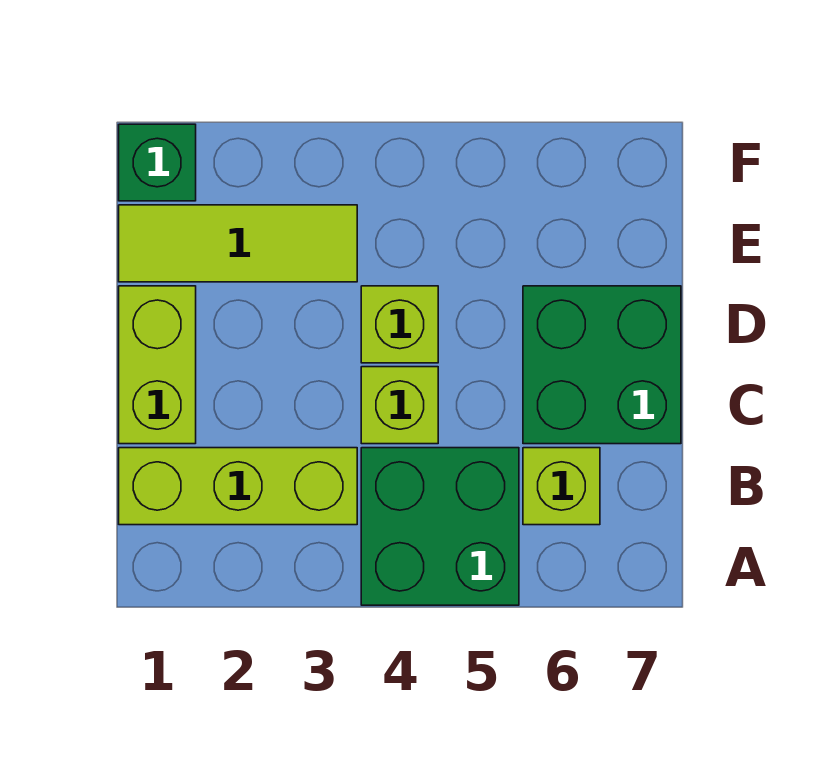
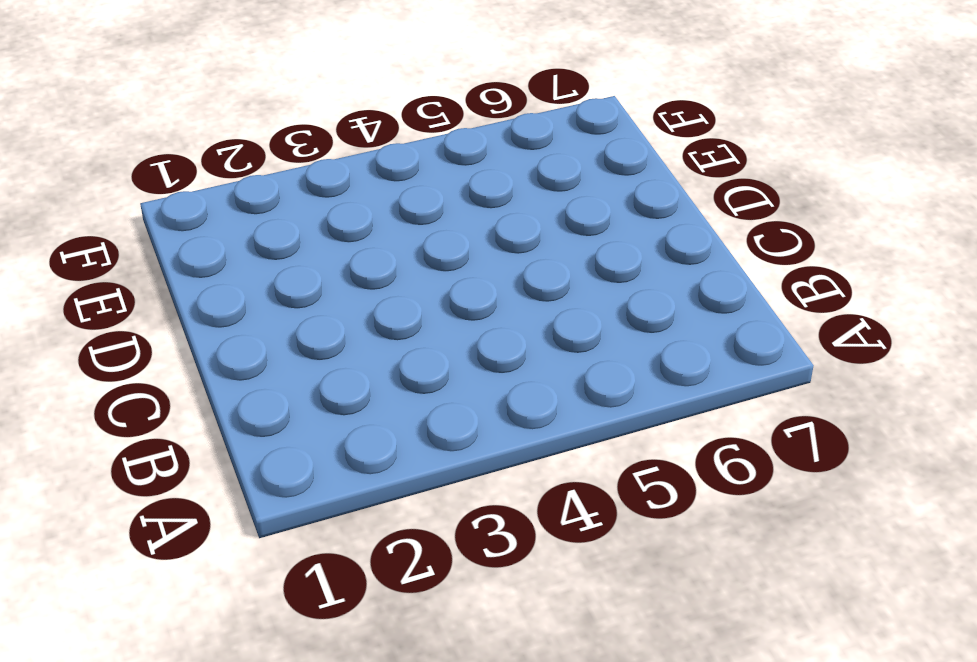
none -> green 2x2 brick [361,448,519,605]
none -> lime 1x3 brick [119,448,357,525]

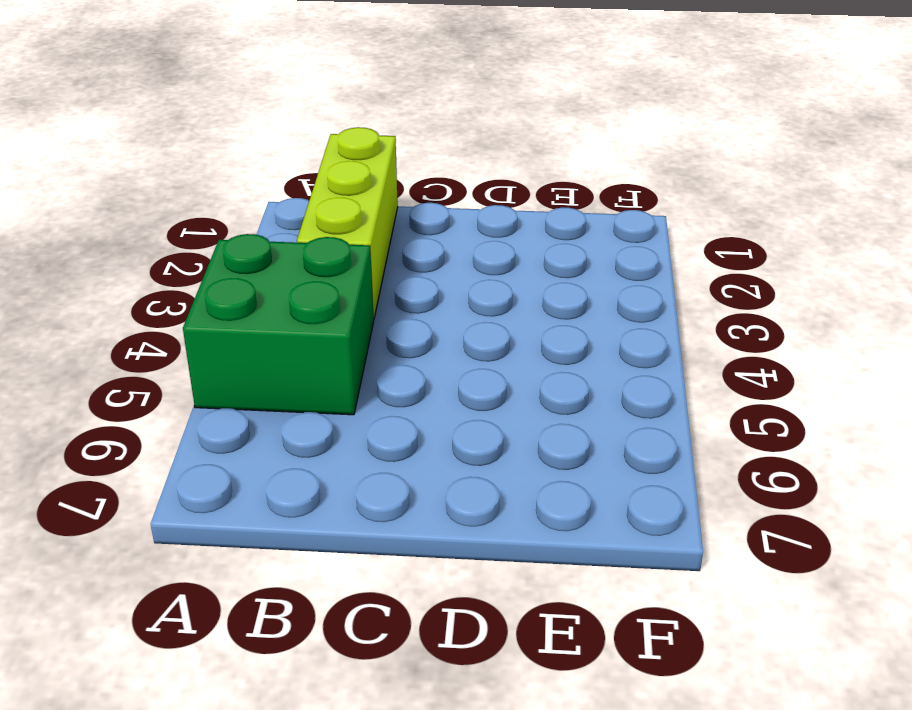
none -> lime 1x1 brick [523,448,600,525]
none -> lime 1x2 brick [119,286,196,444]

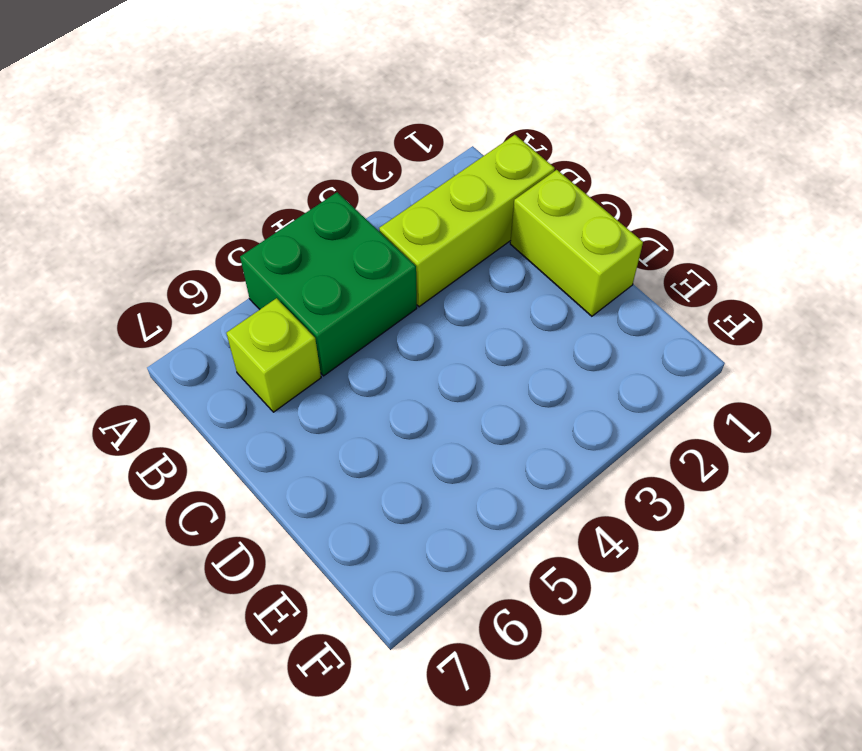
none -> lime 1x1 brick [361,367,438,444]
none -> green 2x2 brick [523,286,681,444]

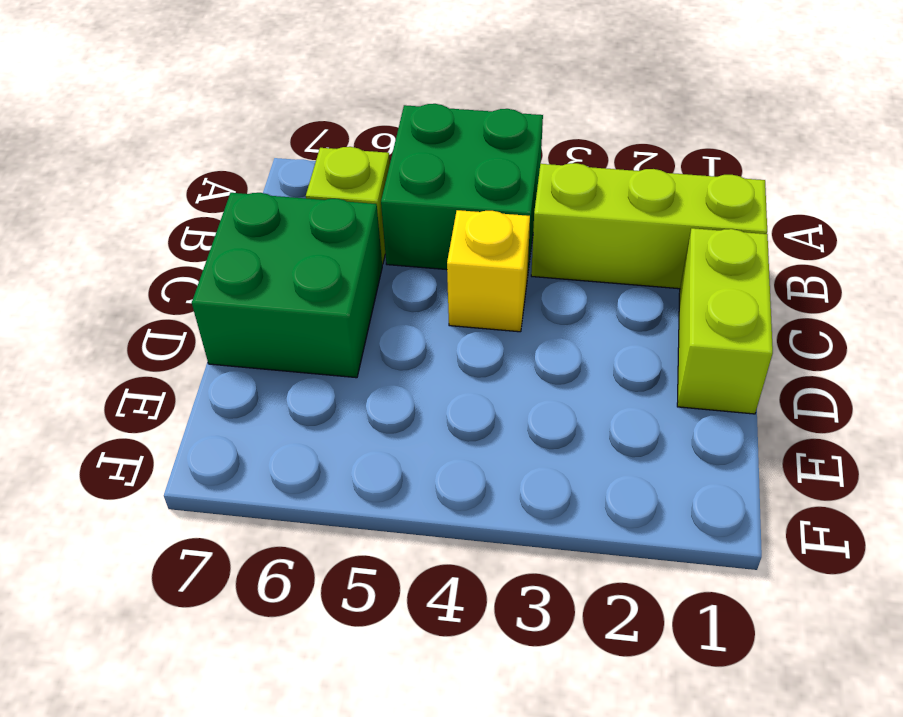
yellow 1x1 brick [447,210,530,332] -> lime 1x1 brick [361,367,438,444]
none -> lime 1x1 brick [361,286,438,363]
none -> lime 1x3 tile [119,205,357,282]

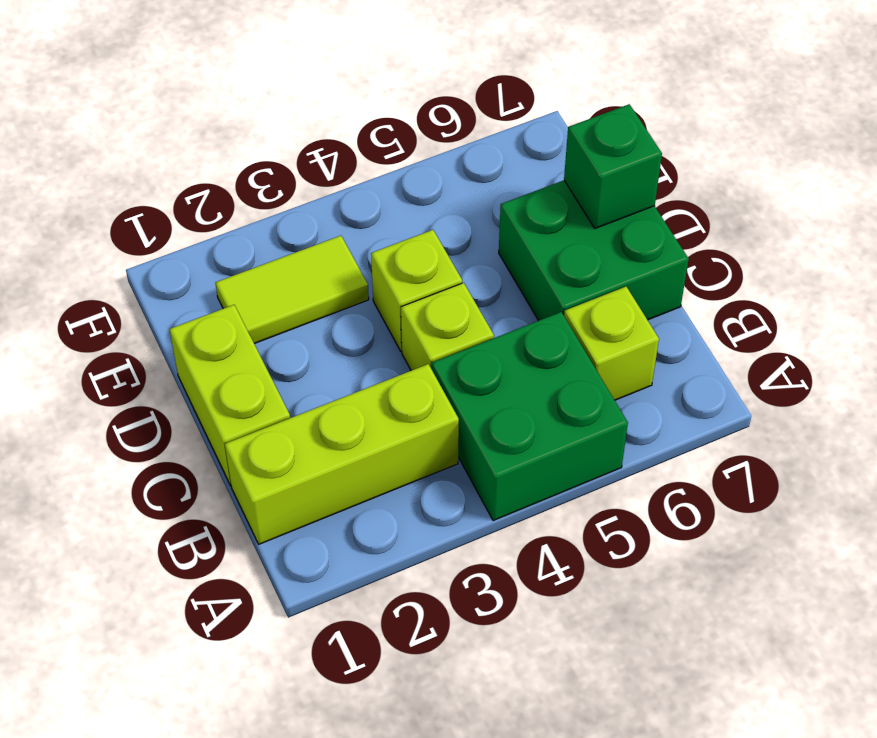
green 1x1 brick [564,104,662,228] -> green 1x1 brick moved to [119,124,196,201]
lime 1x2 tile [215,236,369,344] -> lime 1x3 tile [119,205,357,282]

